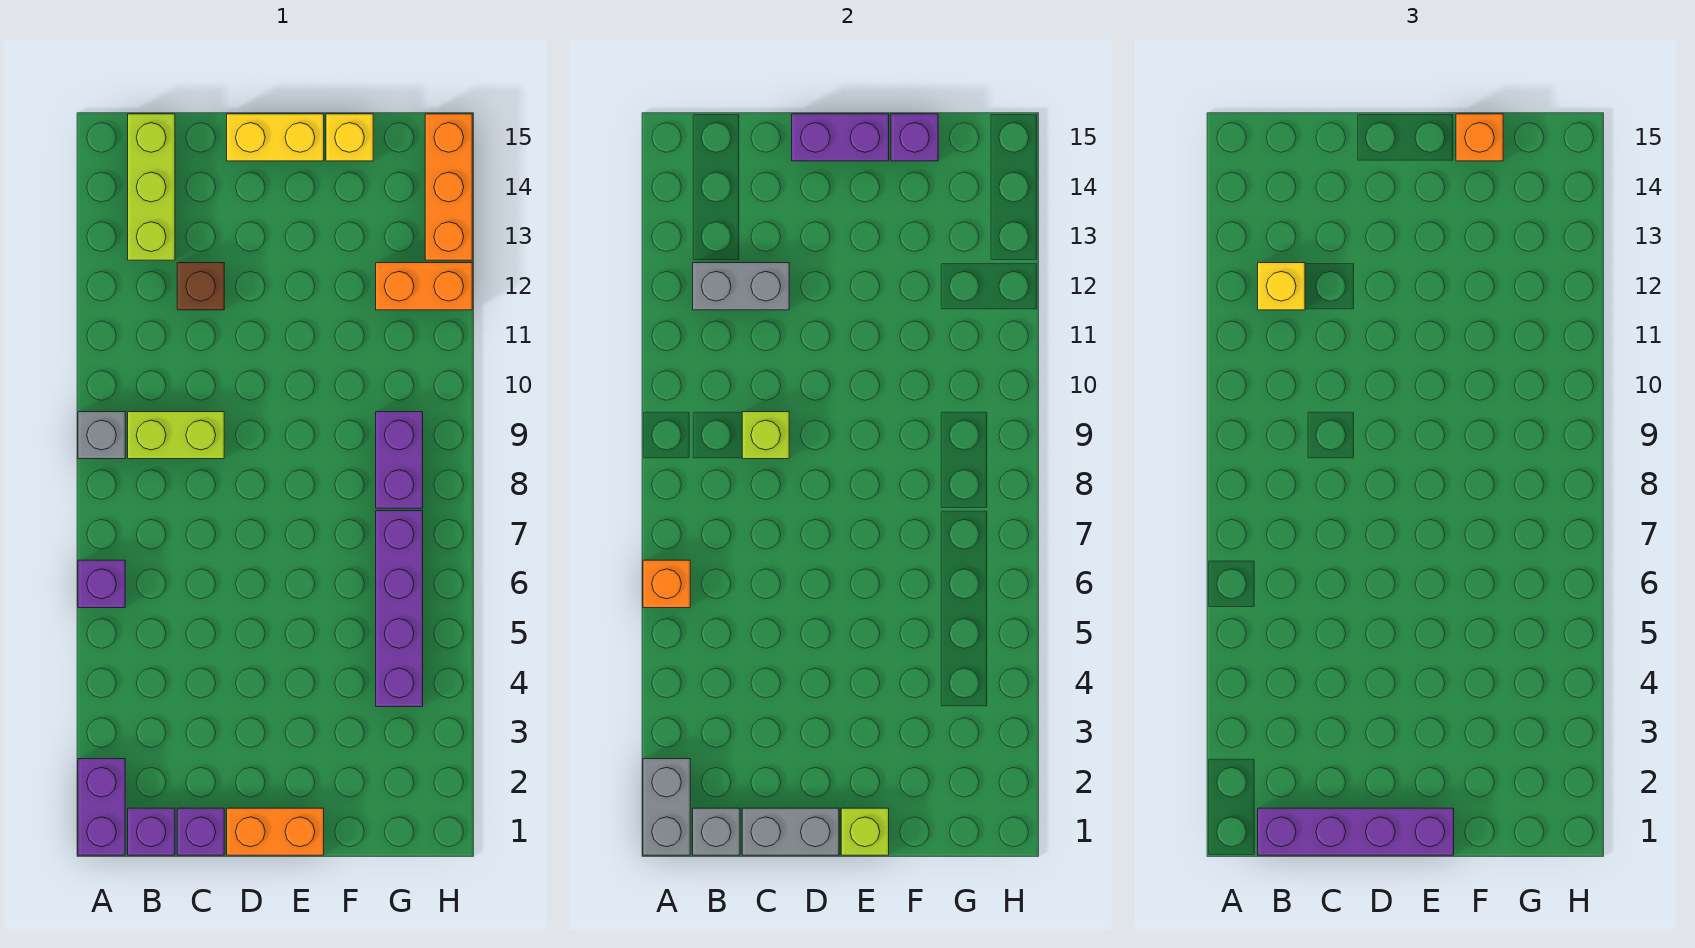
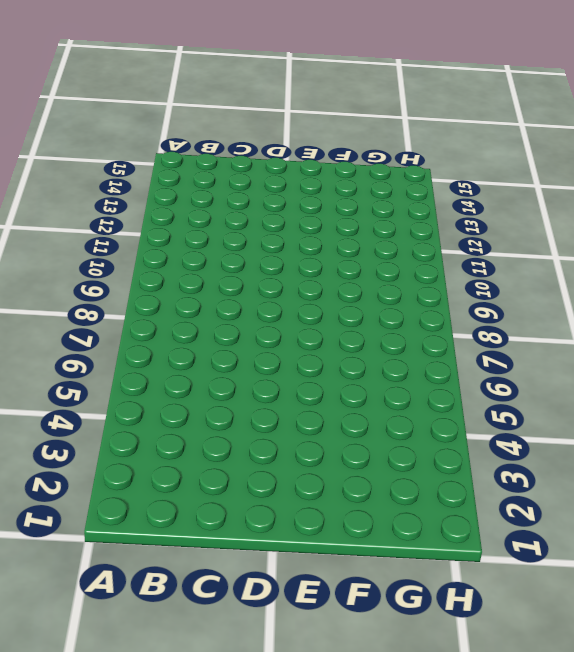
none -> purple 1x2 brick [78,759,125,855]
none -> purple 1x1 brick [78,560,125,608]
none -> grey 1x1 brick [78,412,125,459]

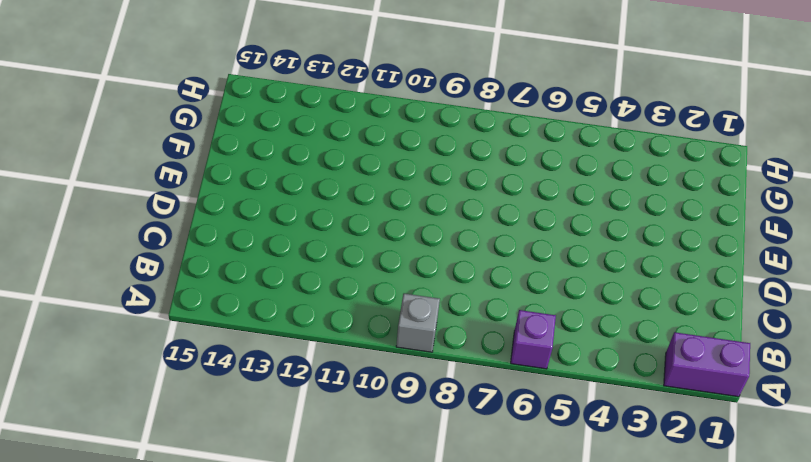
none -> purple 1x1 brick [128,808,175,855]
none -> lime 1x2 brick [128,412,224,459]
none -> lime 1x3 brick [128,114,175,260]

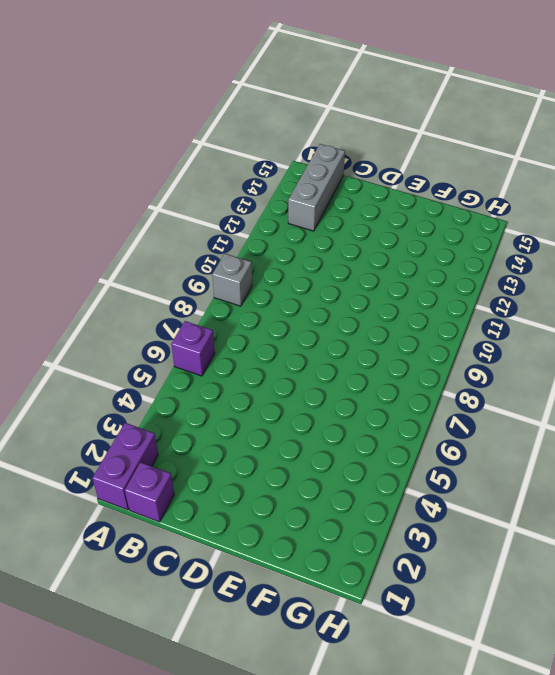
grey 1x3 brick [288,144,345,231] -> lime 1x3 brick [128,114,175,260]
none -> lime 1x2 brick [128,412,224,459]
none -> purple 1x1 brick [177,808,224,855]
none -> brown 1x1 brick [177,263,224,310]

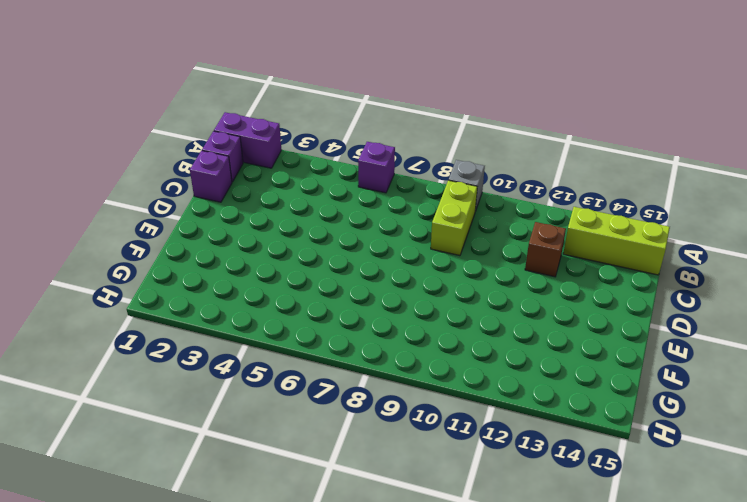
none -> orange 1x2 brick [227,808,324,855]
none -> yellow 1x2 brick [227,114,324,161]
none -> yellow 1x1 brick [326,114,373,161]

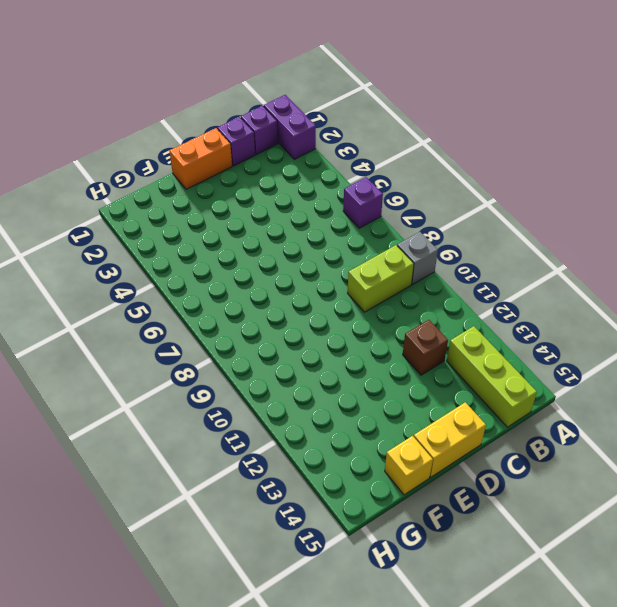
none -> purple 1x4 brick [376,511,423,707]
none -> purple 1x2 brick [376,412,423,508]
none -> orange 1x2 brick [376,263,472,310]

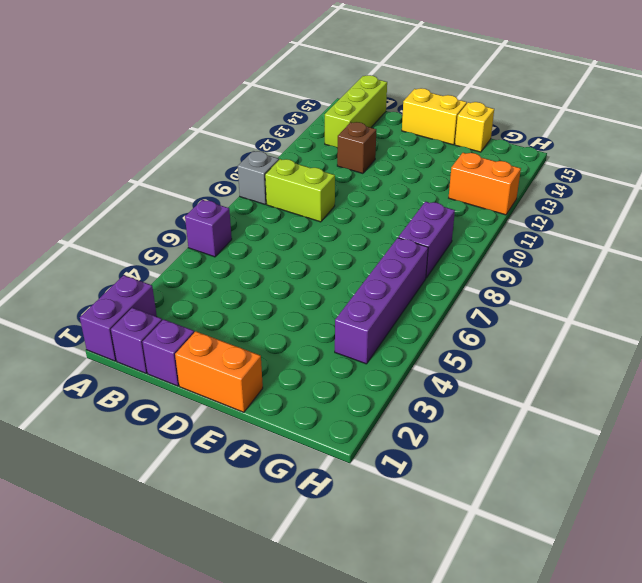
none -> orange 1x3 brick [425,114,472,260]
none -> grey 1x2 brick [643,759,690,855]
none -> orange 1x1 brick [643,560,690,608]

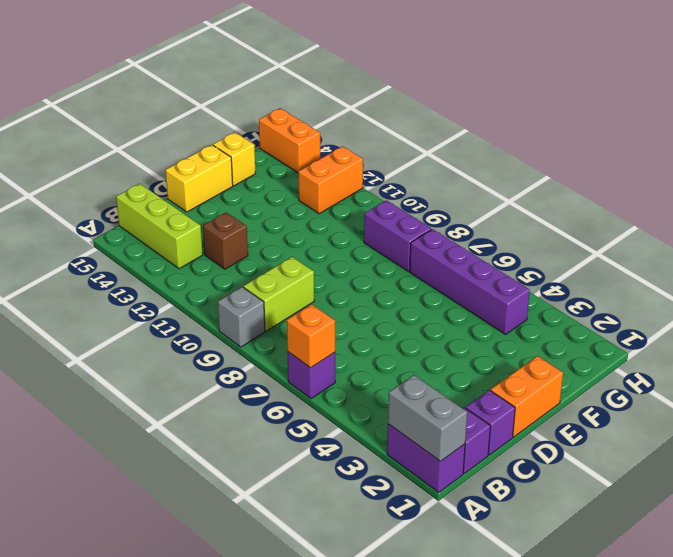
orange 1x2 brick [259,108,321,173] -> orange 1x3 brick [425,114,472,260]
none -> grey 1x1 brick [693,808,740,855]
none -> grey 1x2 brick [693,263,789,310]
none -> grey 1x2 brick [742,808,839,855]

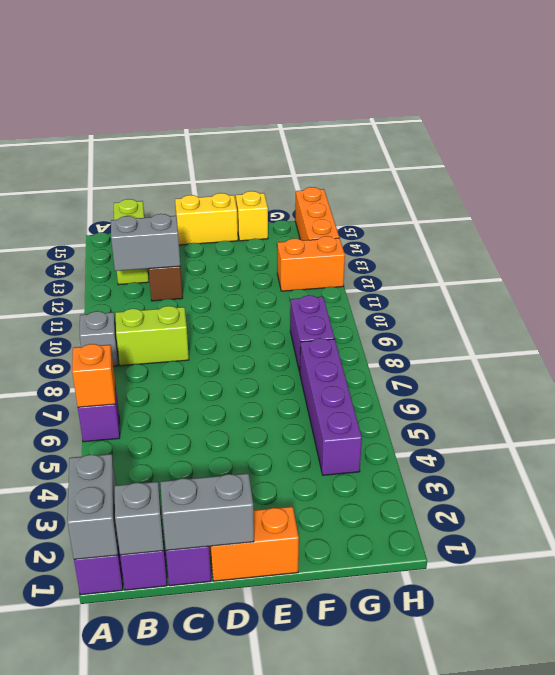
none -> lime 1x1 brick [742,412,789,459]
none -> purple 1x2 brick [792,114,889,161]
none -> lime 1x1 brick [841,808,889,855]

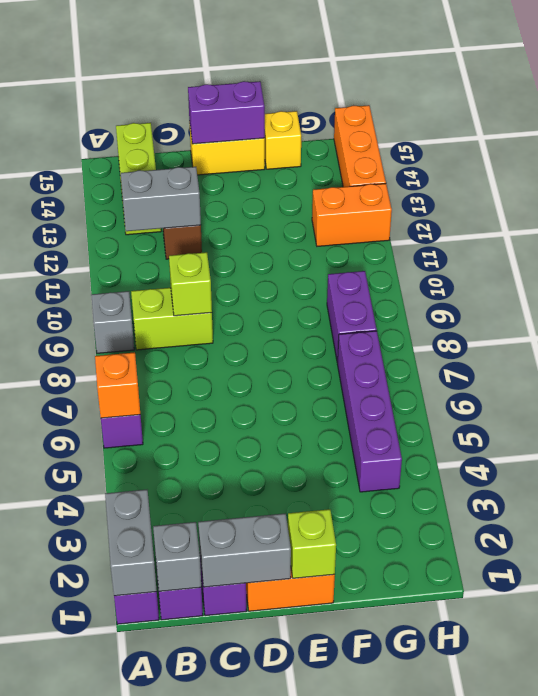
none -> purple 1x1 brick [891,114,938,161]
none -> purple 1x4 brick [1258,808,1454,855]
none -> yellow 1x1 brick [1258,263,1305,310]

